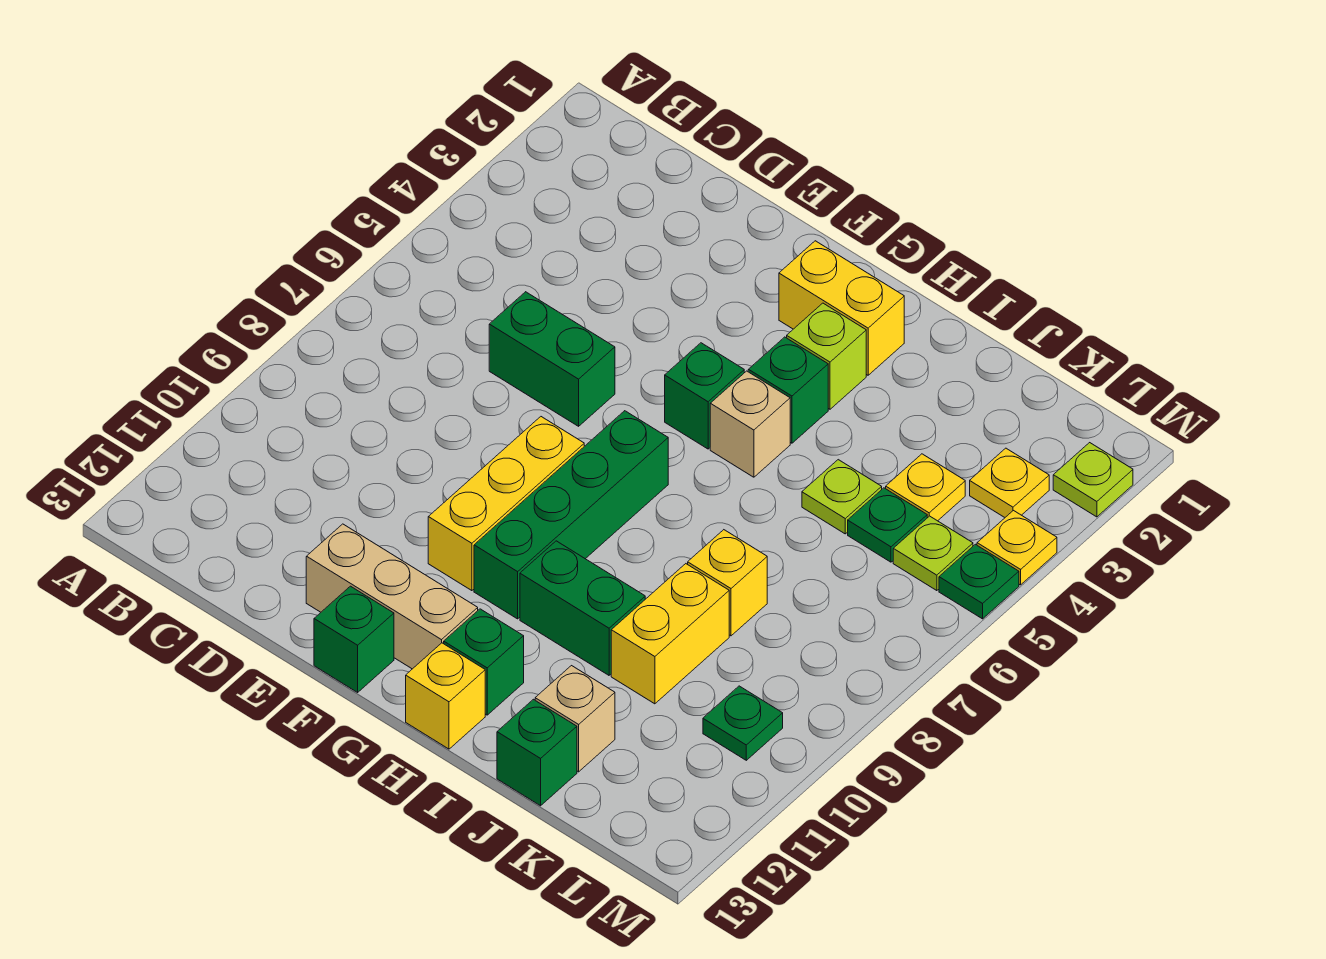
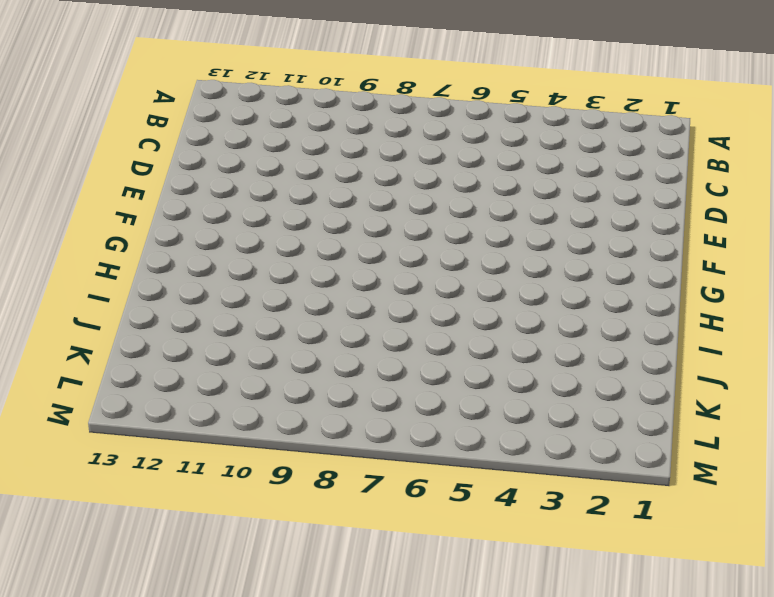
none -> green 1x2 brick [489,292,615,426]
none -> tan 1x3 brick [306,524,478,669]
none -> yellow 1x3 brick [428,417,584,591]

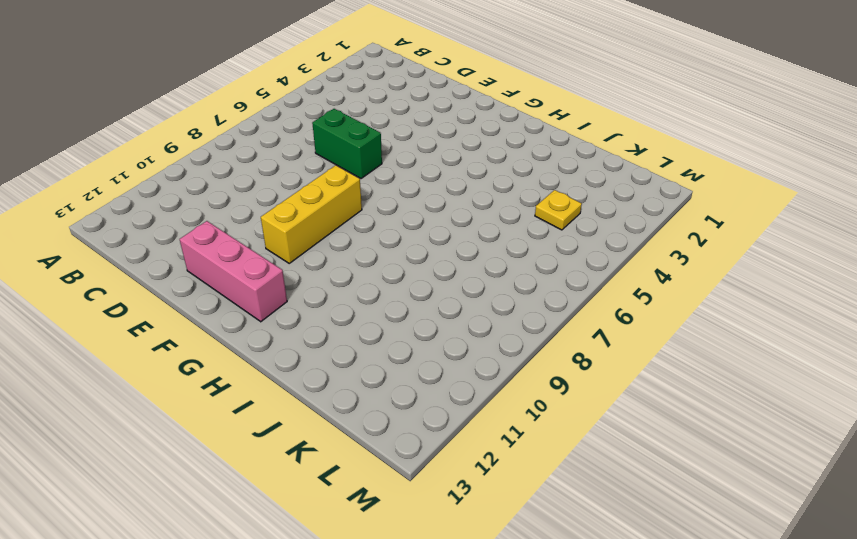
pink 1x3 brick [180,221,287,322] -> tan 1x3 brick [306,524,478,669]
none -> green 1x1 brick [314,586,394,692]
none -> yellow 1x2 brick [779,241,904,375]
none -> green 1x1 brick [665,343,744,449]

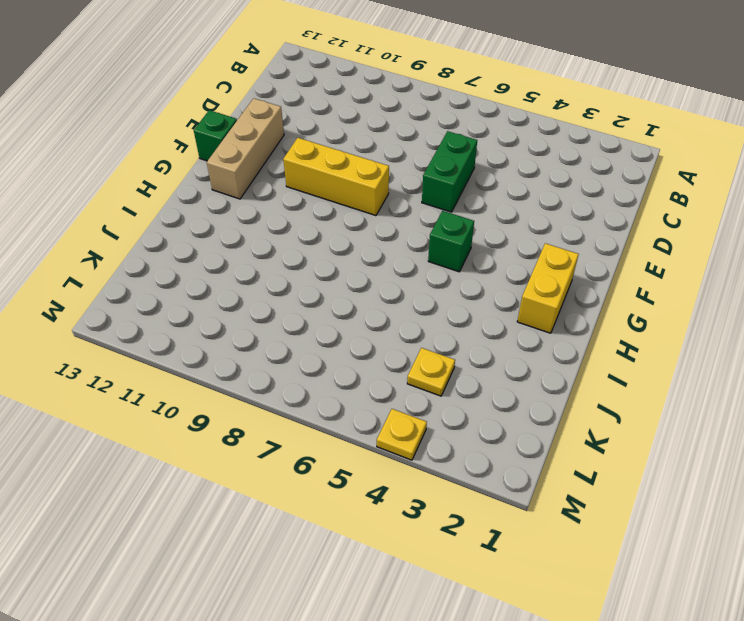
none -> green 1x4 brick [474,411,668,619]
none -> lime 1x1 brick [787,303,866,409]
none -> green 1x1 brick [748,337,828,443]

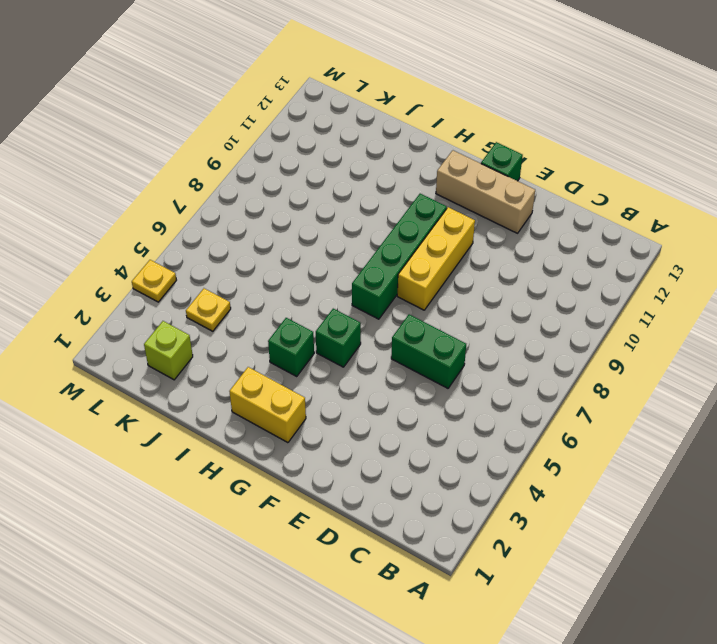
lime 1x1 brick [144,321,193,380] -> lime 1x1 brick moved to [787,303,866,409]
none -> tan 1x1 brick [710,371,790,477]
none -> green 1x2 brick [520,541,645,675]
none -> green 1x1 brick [444,609,524,715]

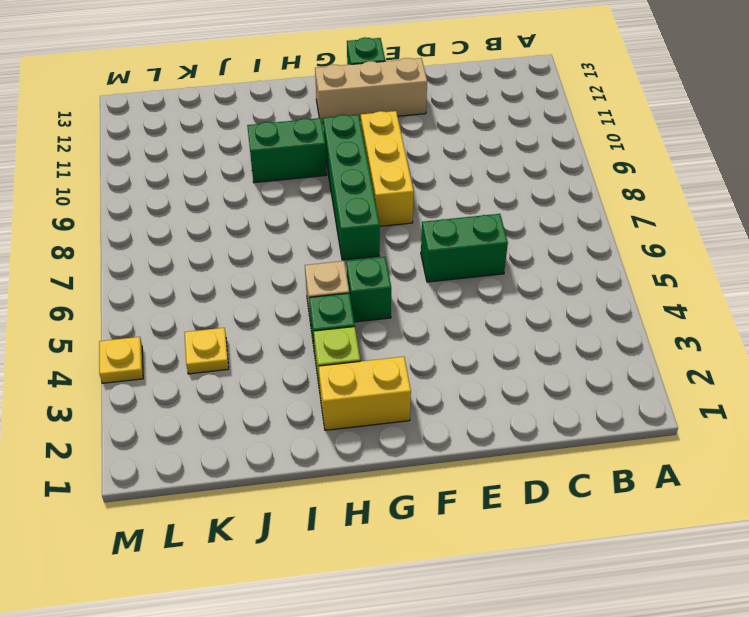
none -> green 1x1 brick [444,609,524,715]
none -> yellow 1x1 brick [406,643,485,749]
none -> lime 1x1 plate [802,460,882,534]

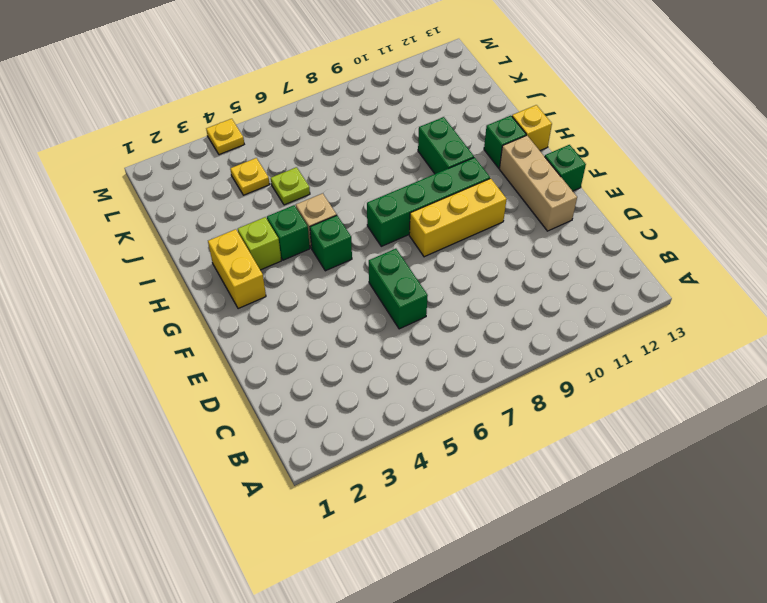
none -> yellow 1x1 brick [688,530,767,636]
none -> yellow 1x2 brick [611,564,729,704]
none -> tan 1x1 brick [535,666,615,772]

